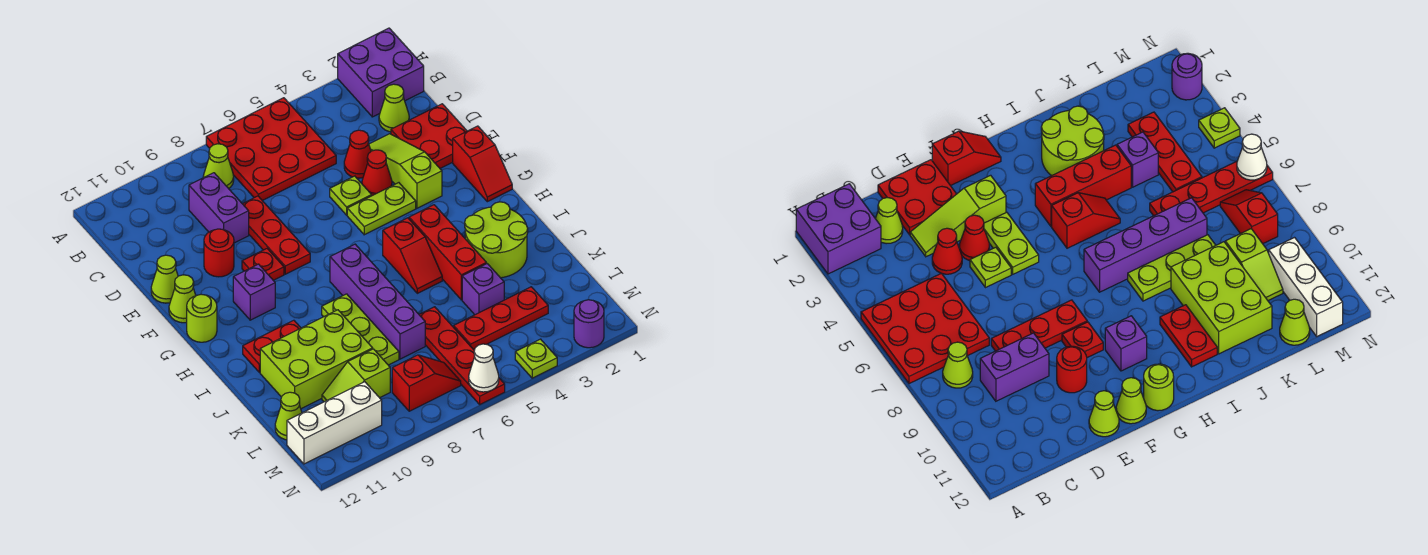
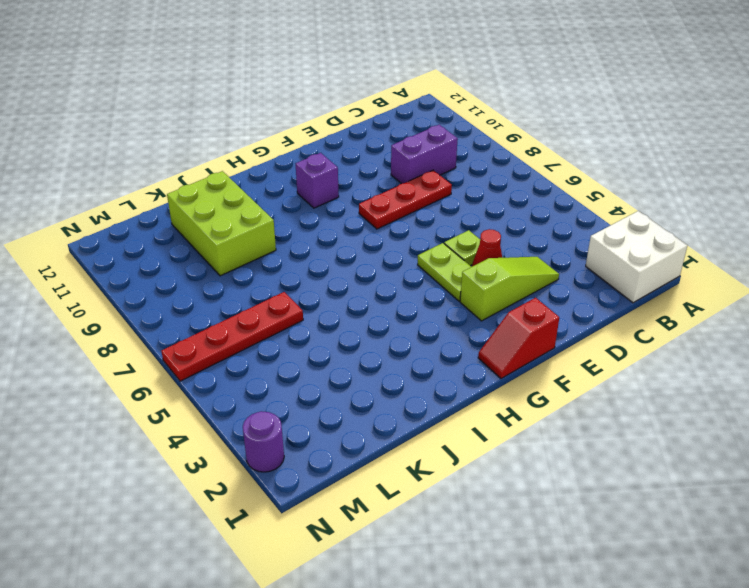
white 2x2 brick [586,211,687,303] -> purple 2x2 brick [338,28,424,117]
none -> red 3x3 plate [206,98,336,201]
none -> lime 1x1 cone [203,144,234,189]
none -> lime 1x1 cone [379,84,409,132]
none -> red 2x2 plate [391,104,467,168]

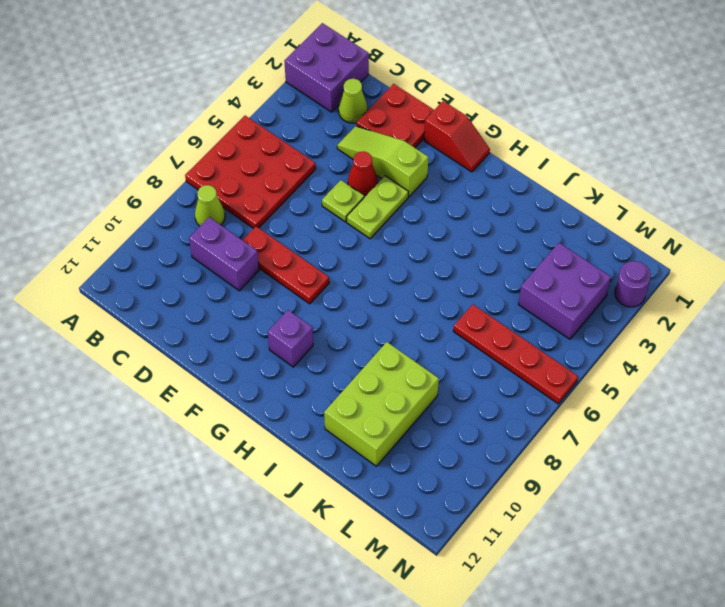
purple 2x2 brick [518,243,611,339] -> red 1x3 plate [454,287,548,350]
none -> red 1x1 cone [344,130,371,178]
none -> red 1x1 round brick [204,229,234,277]
none -> lime 1x1 cone [151,255,178,303]
none -> red 1x1 plate [242,249,284,280]

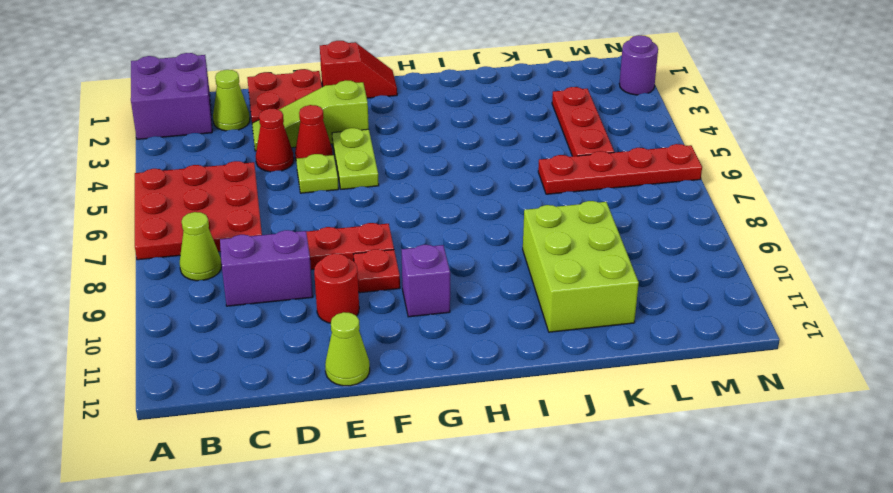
none -> lime 1x1 cone [169,275,196,323]
none -> lime 1x1 round brick [187,294,217,342]
none -> red 1x3 brick [409,205,486,300]
none -> red 1x2 slope [383,218,442,293]

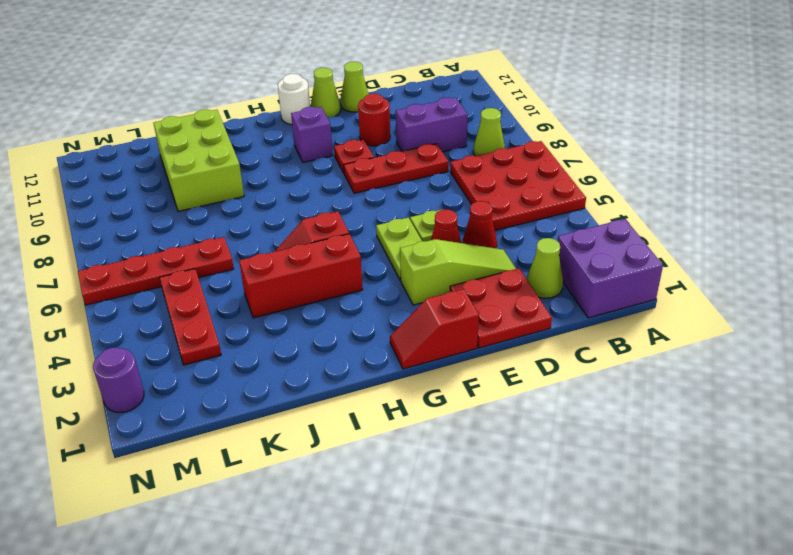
white 1x1 round brick [278,74,310,125] -> lime 1x1 round brick [187,294,217,342]
none -> purple 1x4 brick [330,244,425,359]
none -> lime 2x2 round brick [465,202,528,278]
none -> lime 1x3 plate [322,294,399,365]
none -> red 1x2 plate [243,320,301,373]

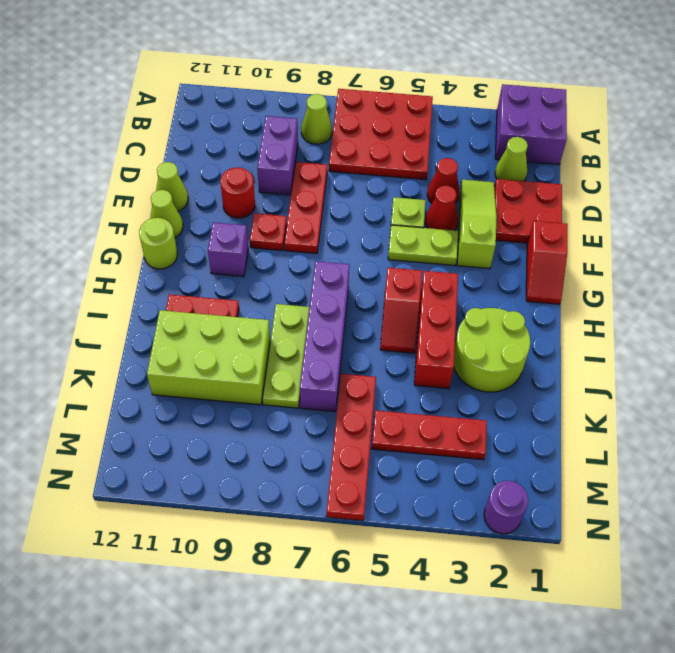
none -> purple 1x1 brick [462,264,504,315]
none -> lime 1x2 slope [322,349,390,402]
none -> lime 1x1 cone [275,392,302,440]
none -> red 1x2 slope [392,355,461,411]

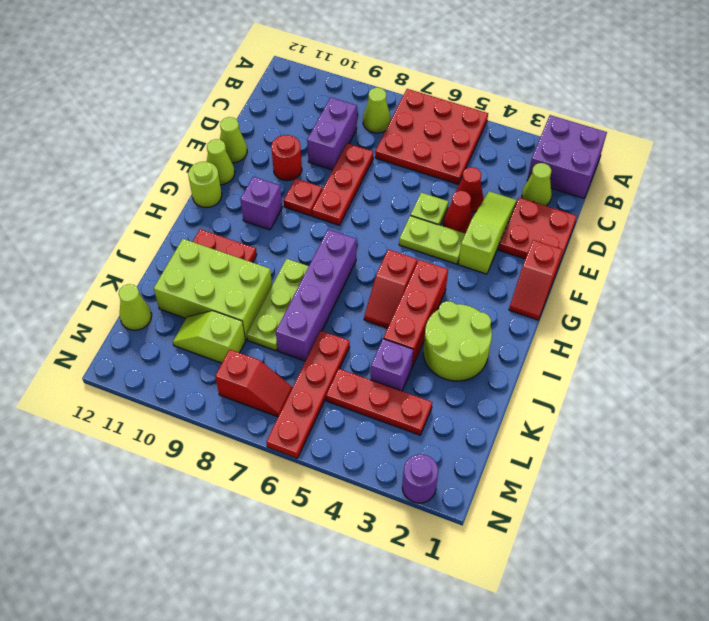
none -> white 1x3 brick [287,382,382,464]
none -> lime 1x1 plate [515,339,557,378]
none -> white 1x1 cone [469,344,499,392]

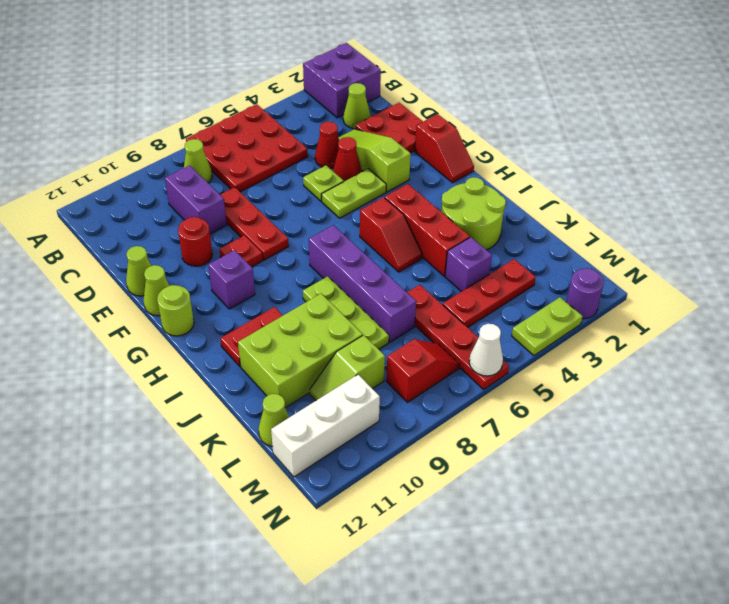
lime 1x2 plate [512,297,583,356] -> lime 1x1 plate [515,339,557,378]

